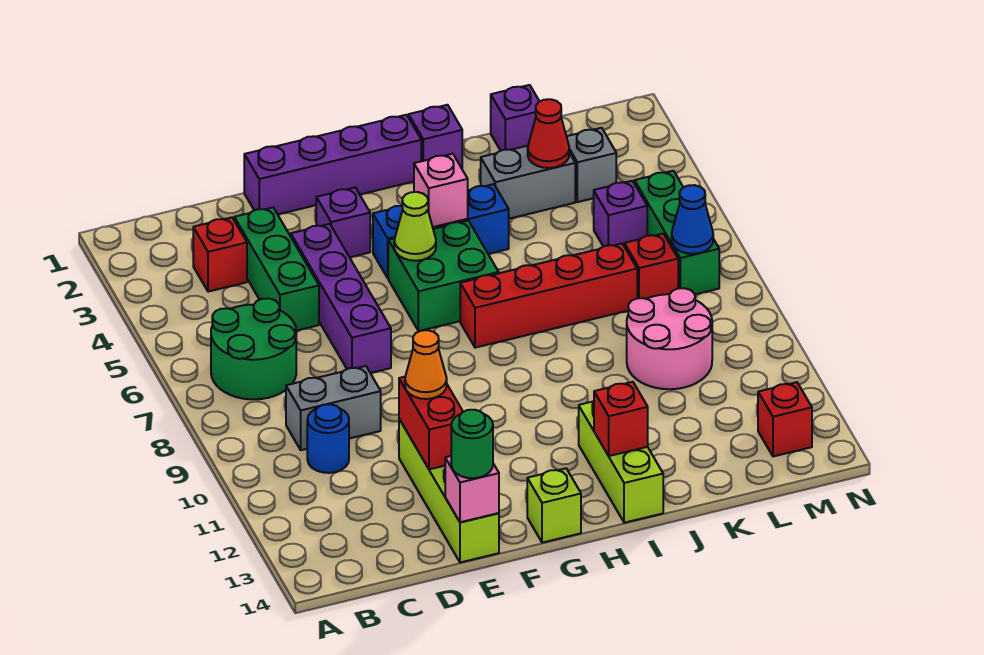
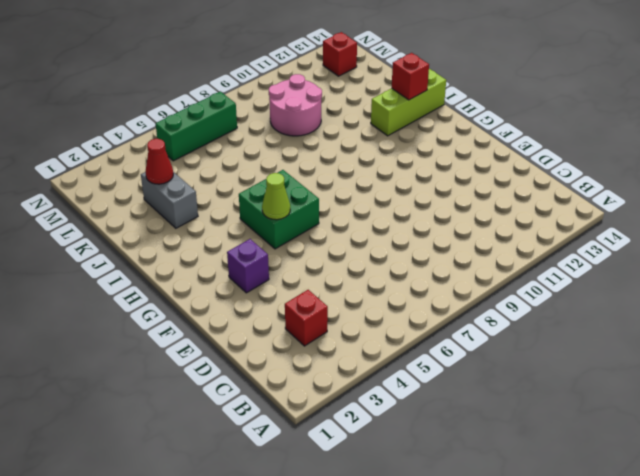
none -> green 2x2 round brick [211,298,296,399]
none -> grey 1x2 brick [286,366,381,450]
none -> blue 1x1 round brick [307,404,349,473]
none -> green 1x3 brick [234,208,319,331]

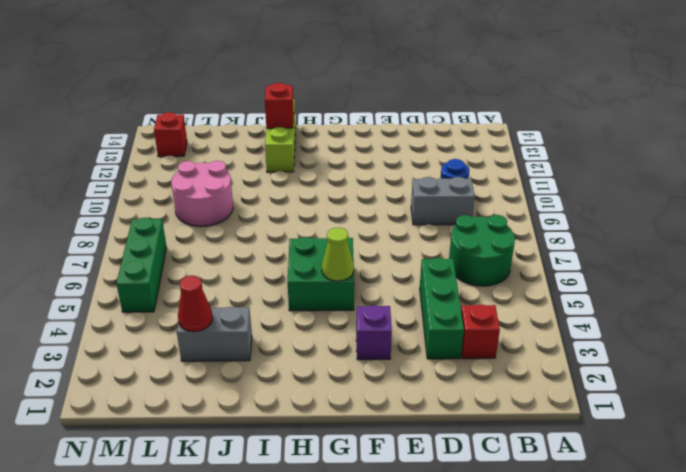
none -> purple 1x4 brick [244,115,421,214]
none -> purple 1x4 brick [291,224,391,373]
none -> lime 1x4 brick [399,419,499,563]
none -> blue 1x3 brick [373,184,509,278]

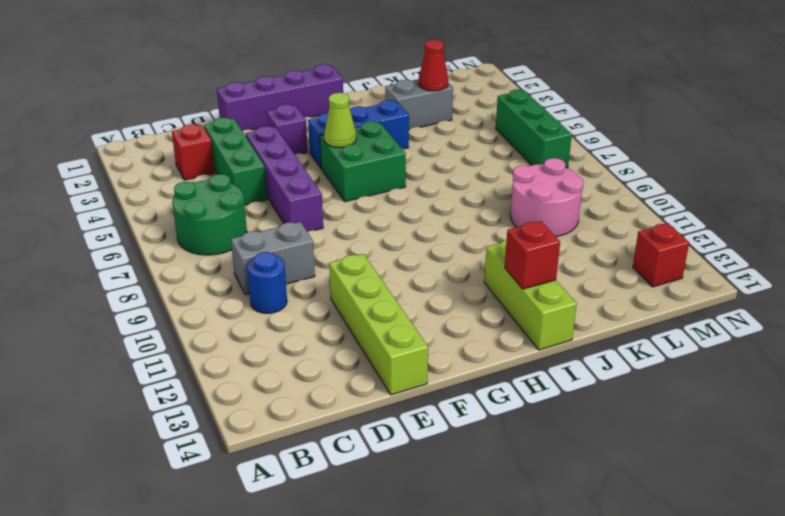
none -> lime 1x1 brick [527,468,581,543]
none -> red 1x4 brick [460,244,637,348]
none -> purple 1x1 brick [409,105,462,168]
none -> purple 1x1 brick [491,85,540,151]

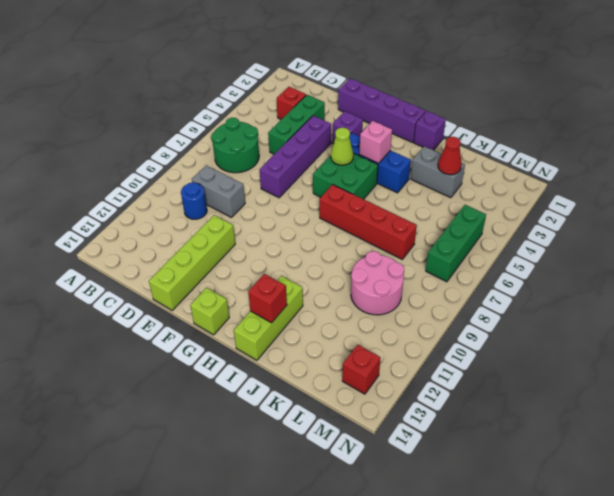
none -> purple 1x1 brick [491,85,540,151]
none -> grey 1x1 brick [567,128,616,202]
none -> purple 1x1 brick [594,181,647,247]
none -> red 1x1 brick [624,234,678,299]

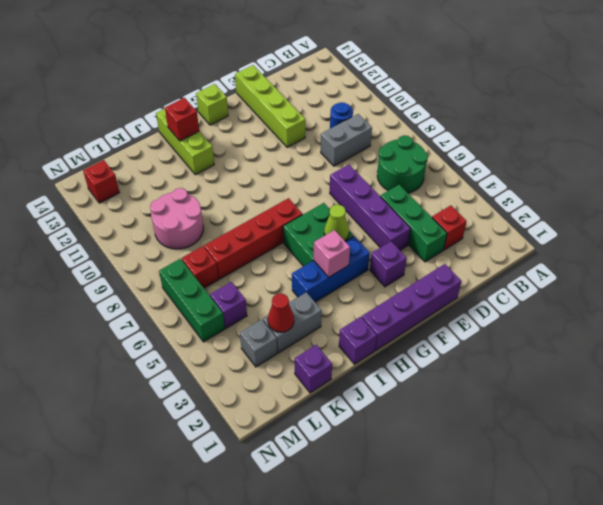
none -> red 1x2 brick [399,377,463,469]
none -> pink 1x1 brick [445,456,499,522]
none -> blue 1x1 cone [672,185,713,254]
none -> orange 1x1 cone [405,330,447,399]

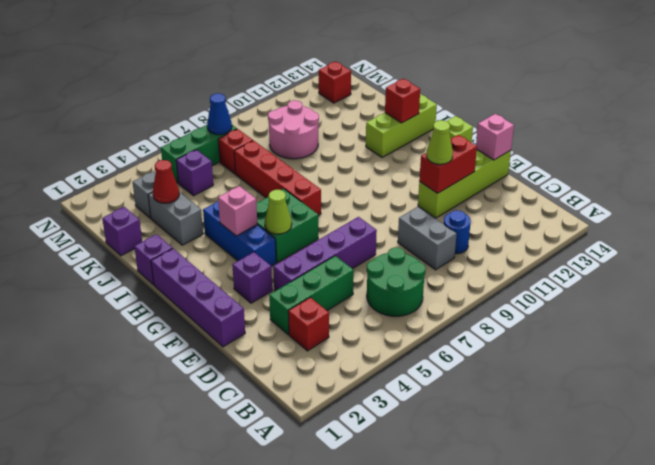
lime 1x1 cone [427,120,453,164] -> orange 1x1 cone [405,330,447,399]
none -> green 1x1 round brick [451,410,493,478]

